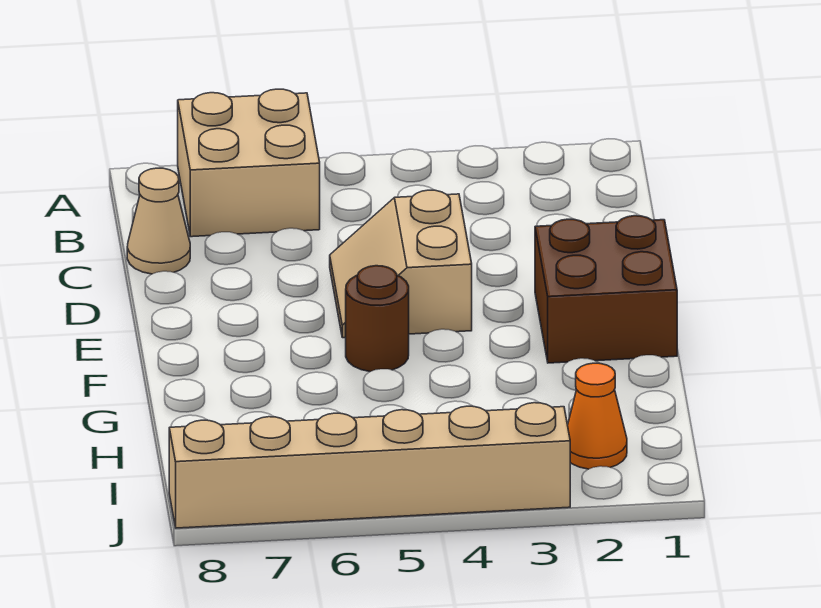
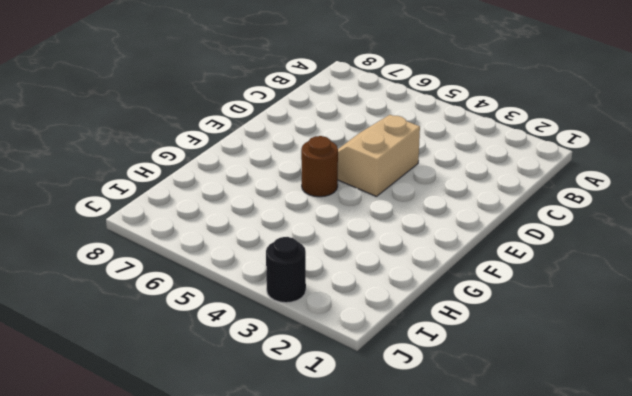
black 1x1 round brick [266,237,306,303] -> tan 1x6 brick [169,403,570,528]
none -> tan 2x2 brick [178,89,320,237]
none -> tan 1x1 cone [127,168,190,274]

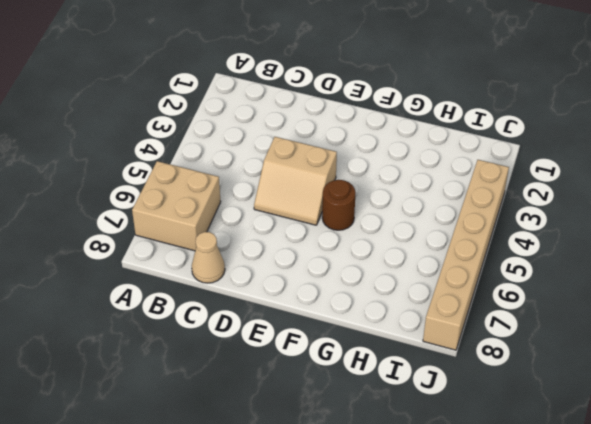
none -> brown 2x2 brick [535,216,677,363]
none -> orange 1x1 cone [568,363,627,469]

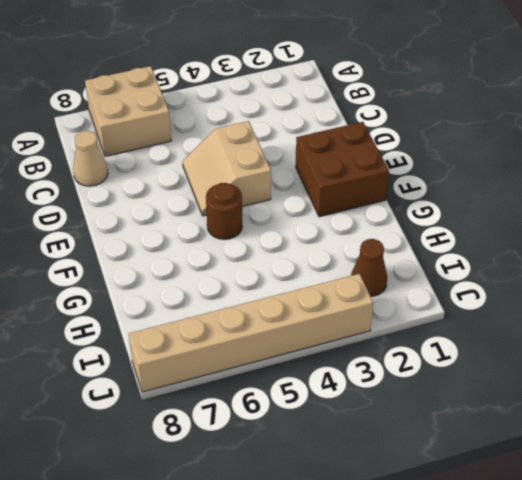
brown 1x1 cone [351,239,387,296] -> orange 1x1 cone [568,363,627,469]

